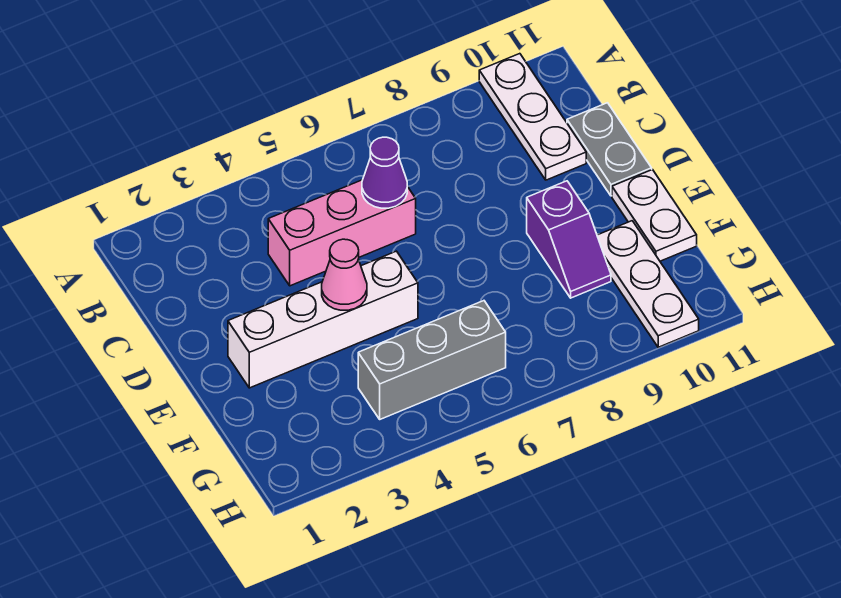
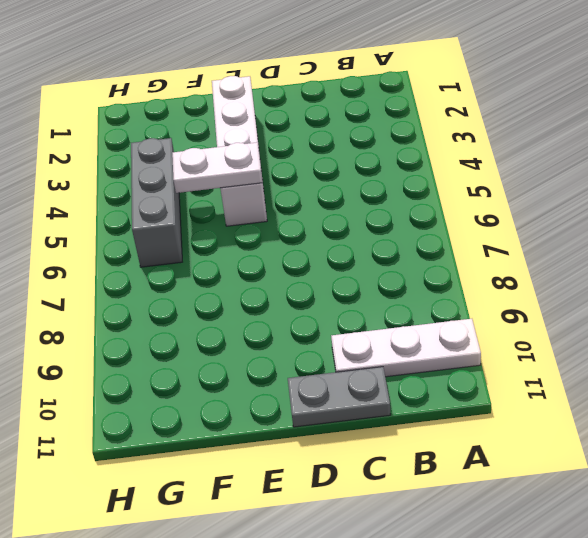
white 1x2 plate [172,142,262,193] -> white 1x2 plate moved to [612,170,697,261]
none -> pink 1x3 brick [268,180,416,286]
none -> purple 1x2 slope [527,181,611,298]

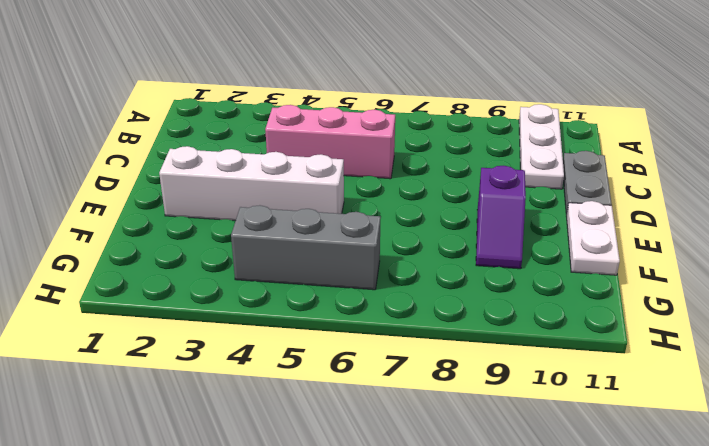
none -> white 1x3 plate [597,221,699,347]
none -> purple 1x1 cone [362,137,407,208]

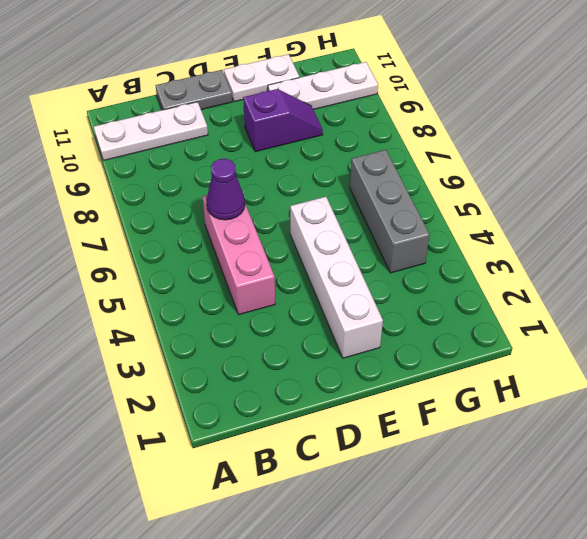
none -> pink 1x1 cone [322,239,367,310]

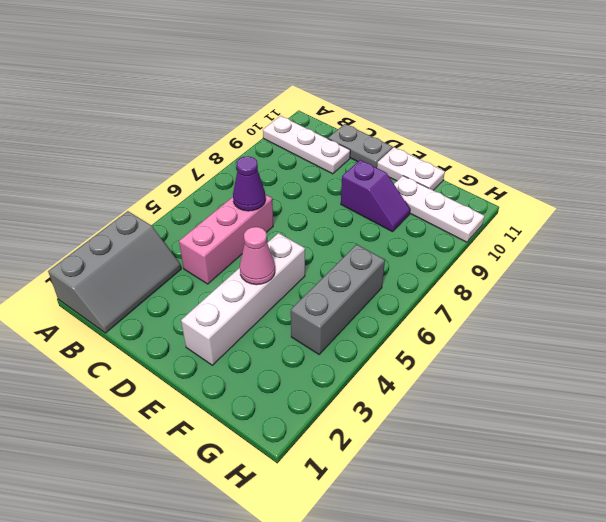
grey 2x3 slope [48,211,181,333] -> none

